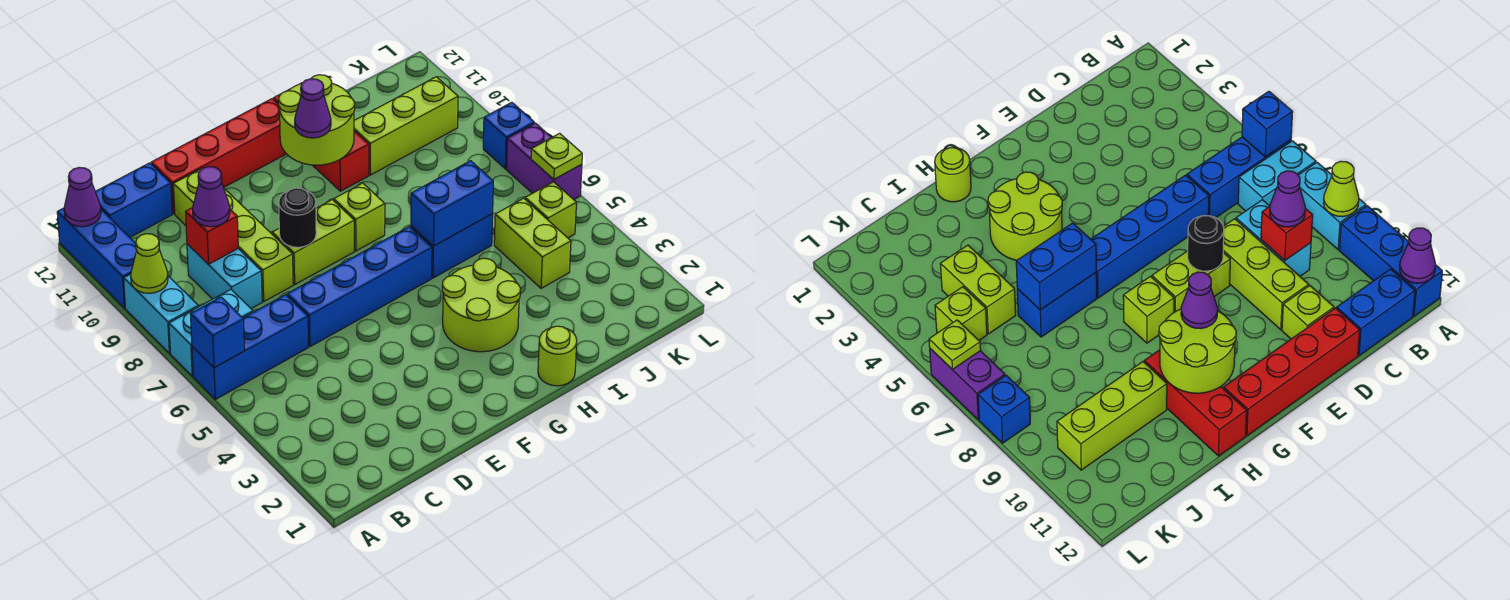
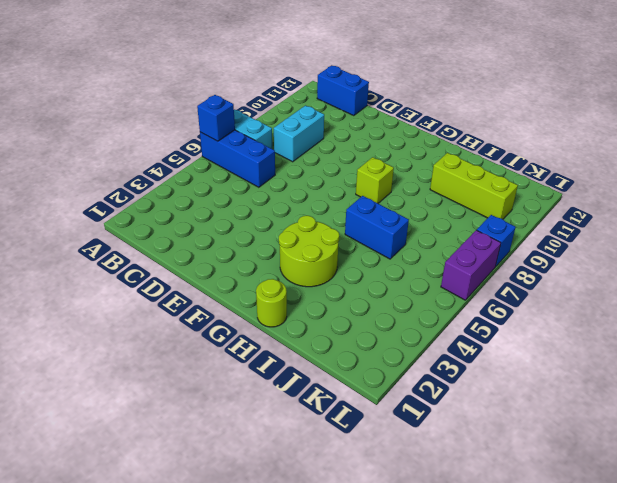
none -> cyan 1x2 brick [124,274,198,353]
none -> blue 1x3 brick [57,208,137,308]
none -> blue 1x4 brick [287,227,432,347]
none -> lime 1x3 brick [224,190,293,301]

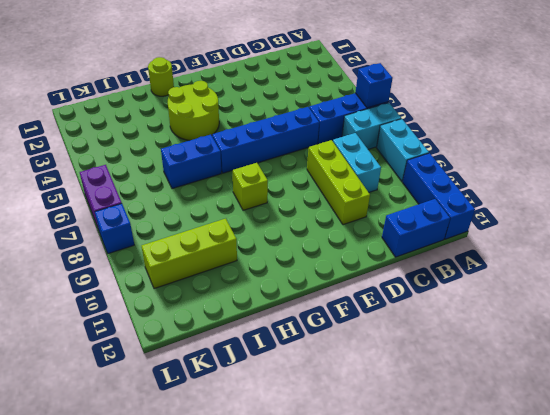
none -> lime 1x1 brick [173,168,225,226]
none -> red 1x4 brick [151,99,286,214]
none -> lime 1x2 brick [272,200,355,284]
none -> red 1x3 brick [273,83,369,191]

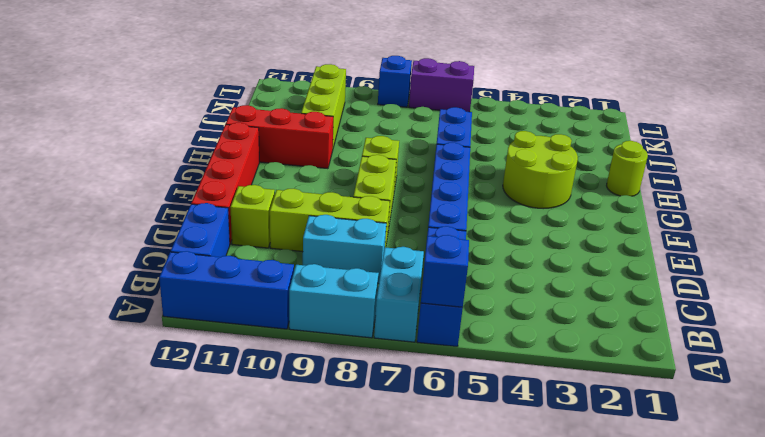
none -> lime 1x2 brick [494,198,571,288]
none -> lime 1x1 brick [525,182,576,238]
none -> lime 1x1 cone [131,234,168,293]
none -> purple 1x1 cone [64,167,101,227]

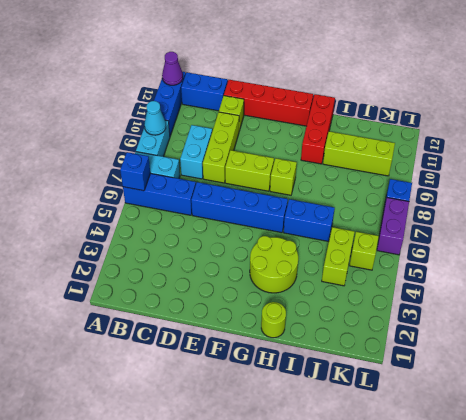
cyan 1x1 cone [144,101,166,135] -> lime 1x1 cone [131,234,168,293]
none -> red 1x1 brick [186,207,238,264]
none -> black 1x1 round brick [279,188,316,247]
none -> lime 2x2 round brick [279,75,355,165]
none -> blue 1x2 brick [411,161,493,246]

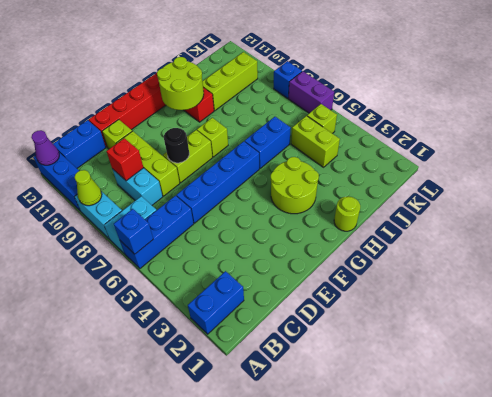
blue 1x2 brick [188,271,244,334] -> blue 1x2 brick moved to [411,161,493,246]
none -> lime 1x1 plate [531,133,582,179]
none -> purple 1x1 cone [193,167,230,227]
none -> purple 1x1 cone [295,79,331,138]

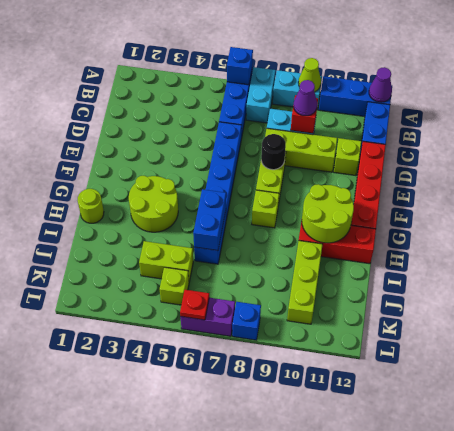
red 1x1 plate [180,290,209,320] -> lime 1x1 plate [531,133,582,179]
none -> purple 1x1 cone [295,79,331,138]

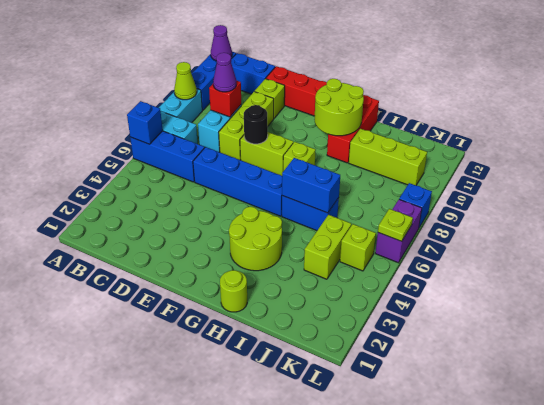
none -> purple 1x1 cone [295,79,331,138]

